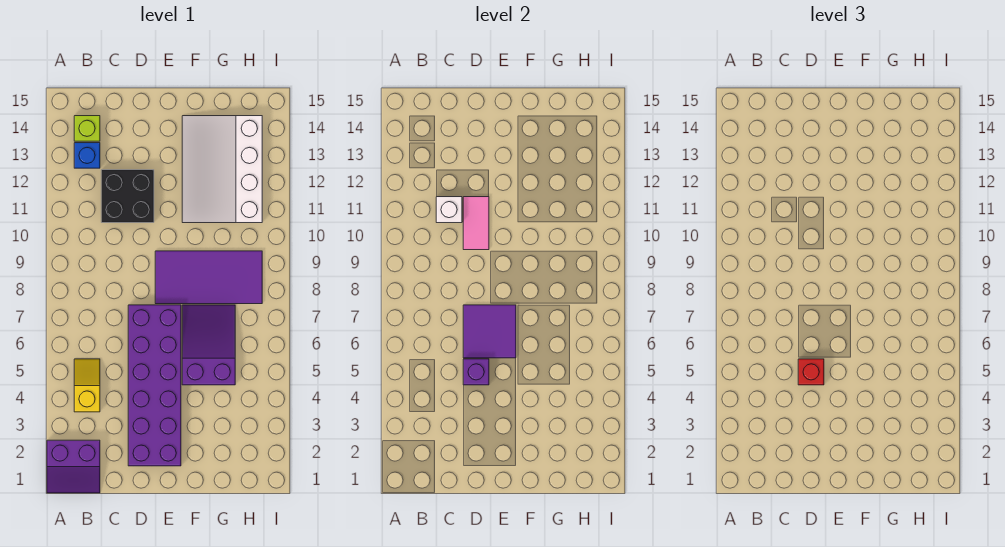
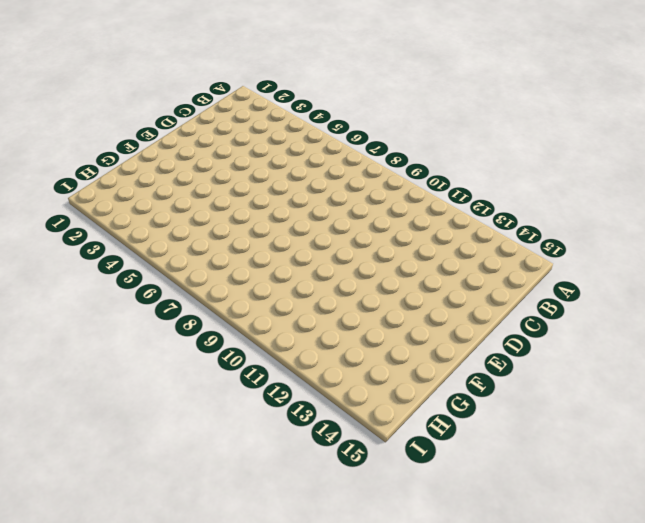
none -> purple 2x2 slope [47,440,100,493]
none -> yellow 1x2 slope [74,359,100,412]
none -> blue 1x1 brick [74,143,100,168]

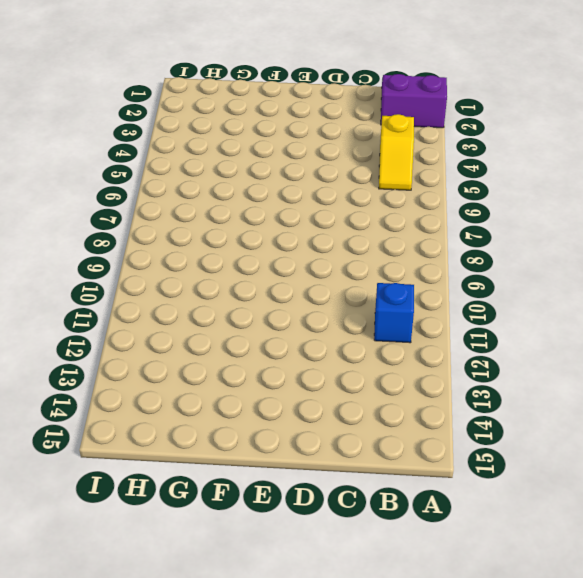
blue 1x1 brick [374,283,414,343] -> blue 1x1 brick moved to [74,143,100,168]
none -> lime 1x1 brick [74,116,100,141]
none -> black 2x2 brick [101,170,154,223]
none -> purple 2x6 brick [128,305,181,466]

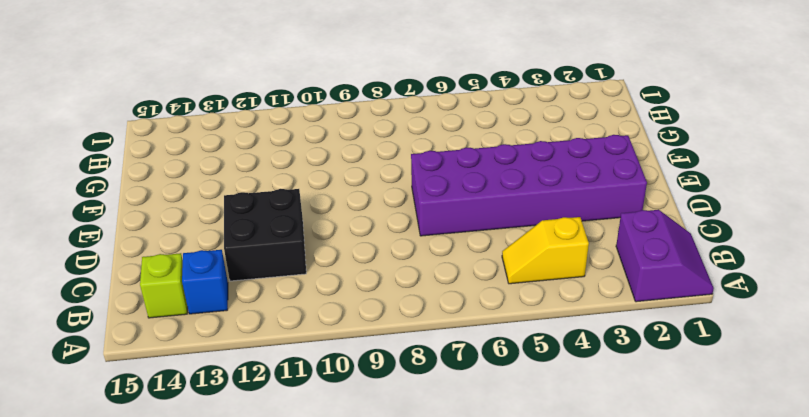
none -> purple 2x4 tile [155,251,262,304]
none -> purple 2x3 slope [182,305,235,385]
none -> white 3x4 slope [182,116,262,223]

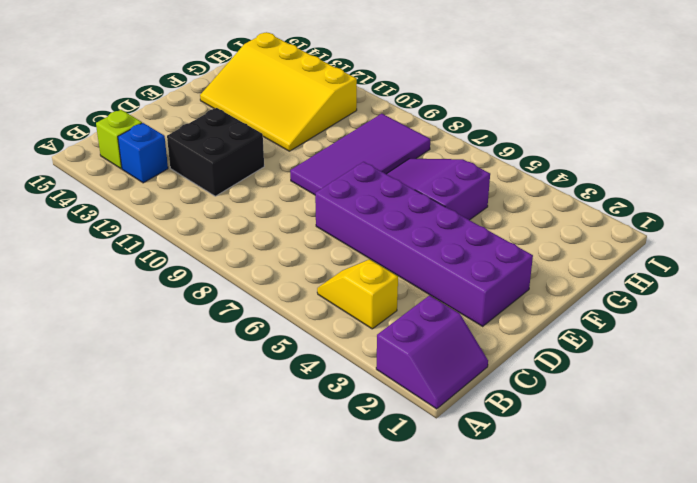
yellow 3x4 slope [200,32,357,151] -> white 3x4 slope [182,116,262,223]
none -> white 1x1 brick [436,197,462,223]
none -> purple 1x1 brick [463,359,489,385]
none -> purple 2x2 tile [463,305,516,358]

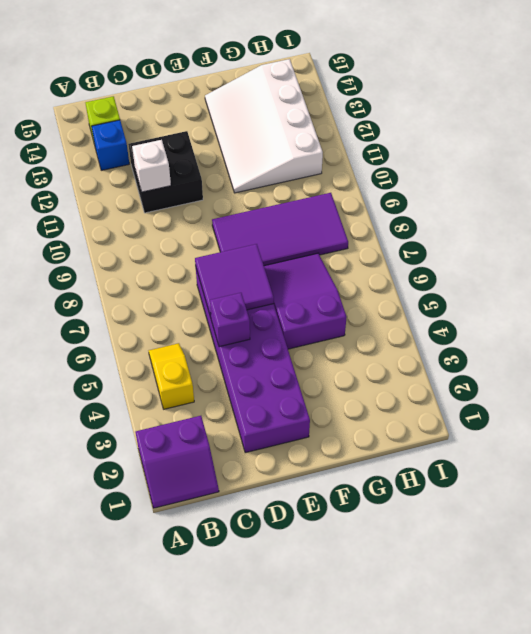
none -> pink 1x2 tile [463,197,489,250]
none -> red 1x1 brick [798,359,824,385]

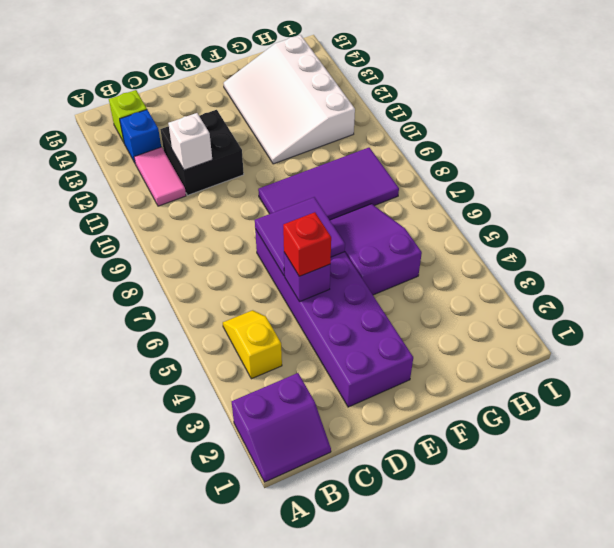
pink 1x2 tile [134,147,186,206] -> pink 1x2 tile moved to [463,197,489,250]

